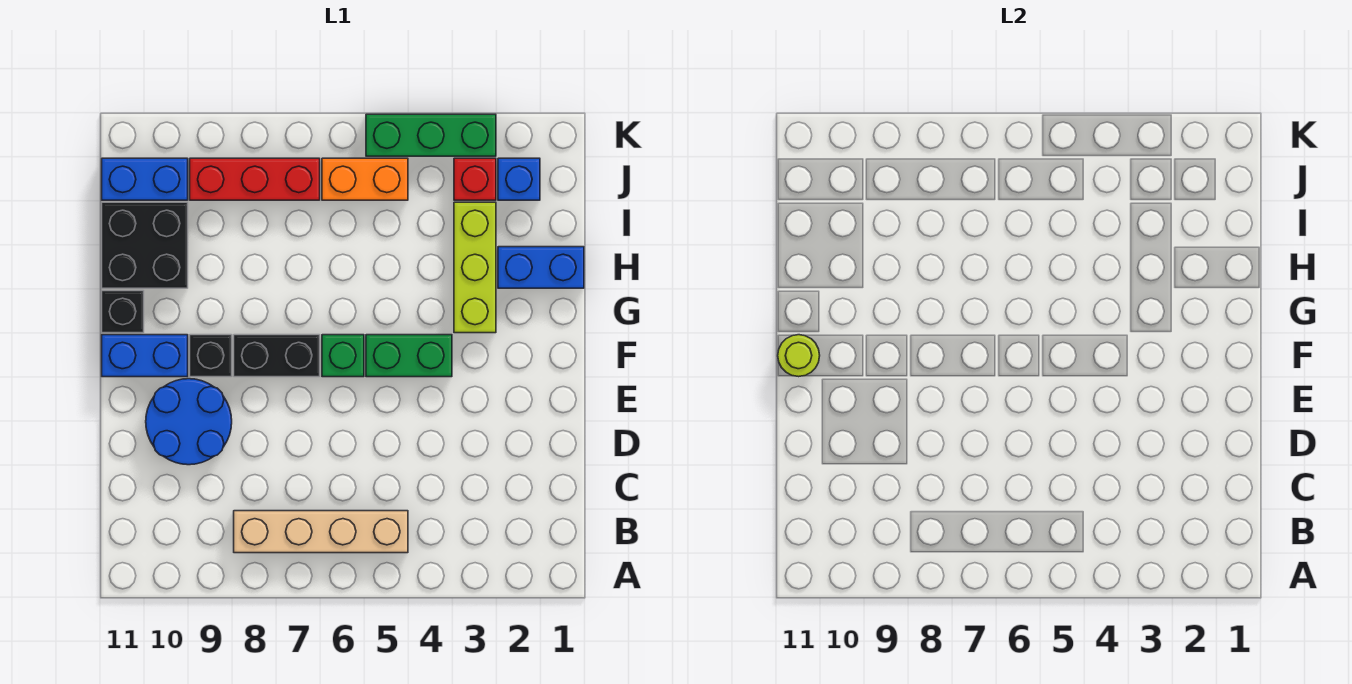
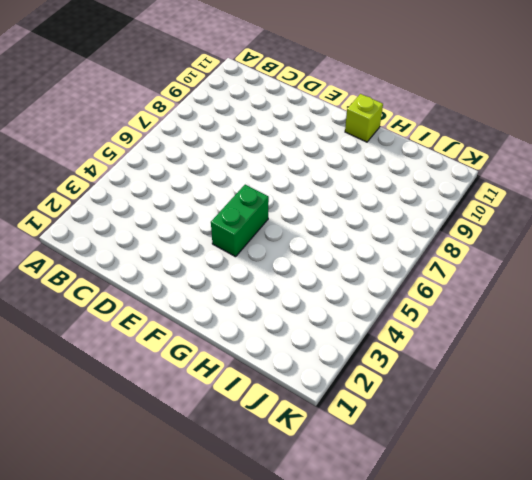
lime 1x1 brick [345,94,383,142] -> black 1x1 brick [102,291,144,333]
none -> tan 1x4 brick [234,511,408,553]
none -> blue 2x2 round brick [146,379,232,465]
none -> green 1x1 brick [322,335,364,377]

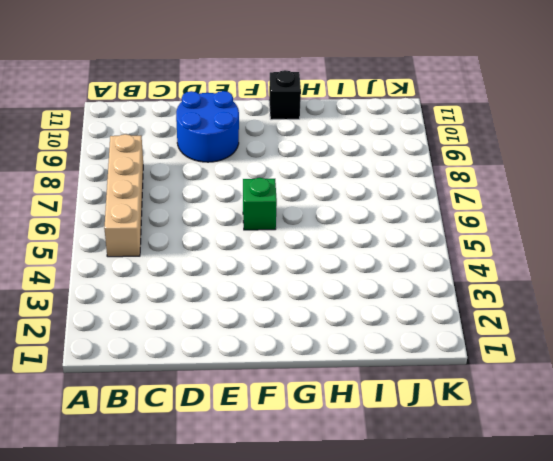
none -> green 1x2 brick [366,335,452,377]
none -> black 1x2 brick [234,335,320,377]
none -> black 1x1 brick [190,335,232,377]

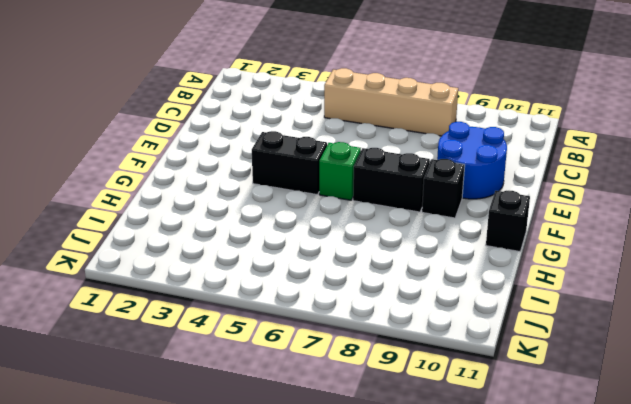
black 1x2 brick [252,131,327,195] -> green 1x2 brick [366,335,452,377]
none -> blue 1x2 brick [102,335,188,377]
none -> lime 1x3 brick [454,202,496,333]
none -> blue 1x2 brick [498,247,584,288]

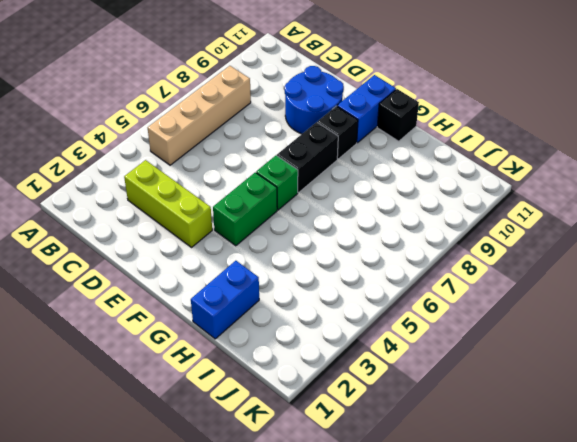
lime 1x3 brick [124,160,212,247] -> lime 1x3 brick moved to [454,202,496,333]
none -> black 2x2 brick [102,202,188,288]
none -> blue 1x1 brick [498,158,540,200]
none -> red 1x1 brick [454,158,496,200]

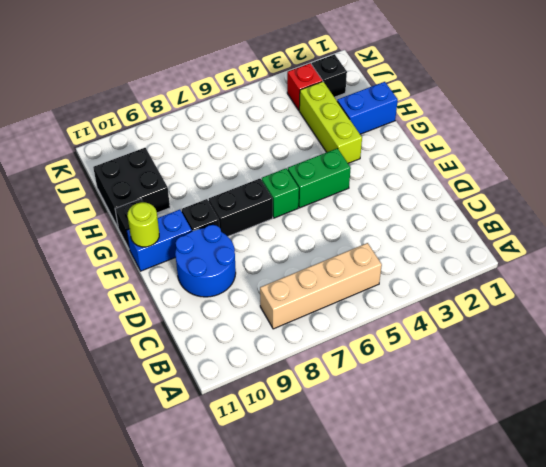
black 1x1 brick [312,54,347,97] -> blue 1x1 brick [498,158,540,200]
none -> orange 1x2 brick [322,158,408,200]
none -> red 1x3 brick [190,158,320,200]
none -> blue 1x2 brick [102,158,188,200]

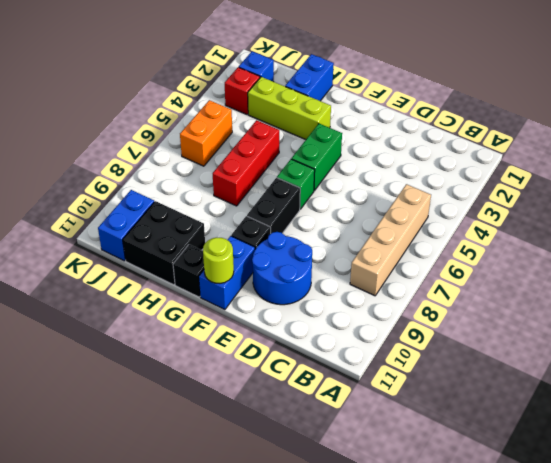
red 1x3 brick [213,120,279,206] -> red 1x3 brick moved to [190,158,320,200]
none -> green 1x3 brick [366,114,496,156]

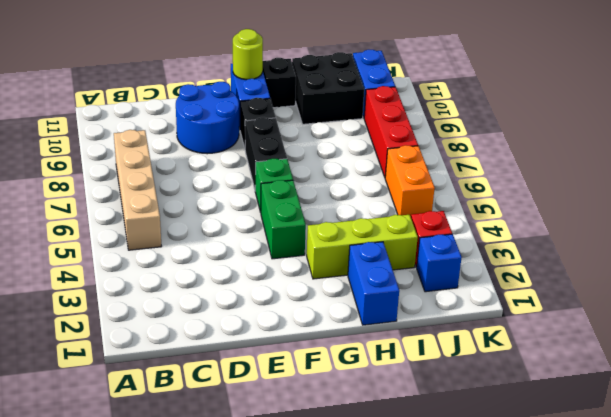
none -> green 1x3 brick [366,114,496,156]

